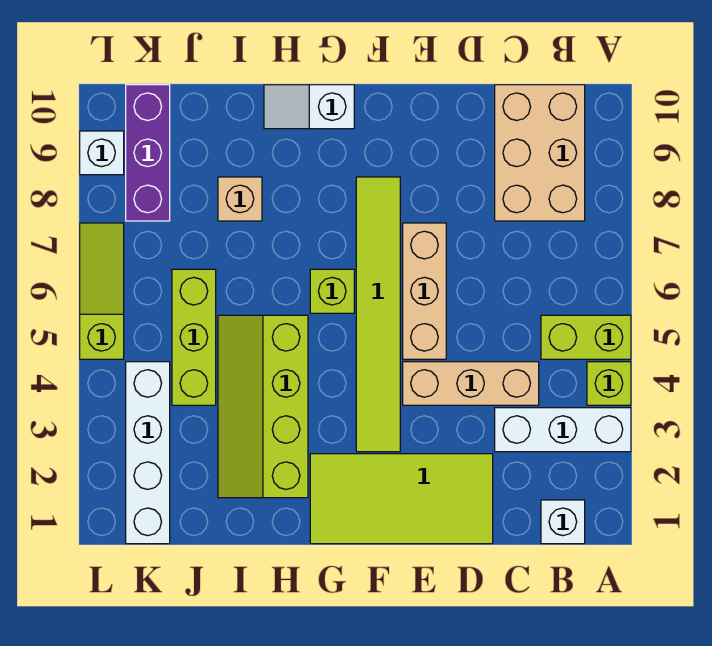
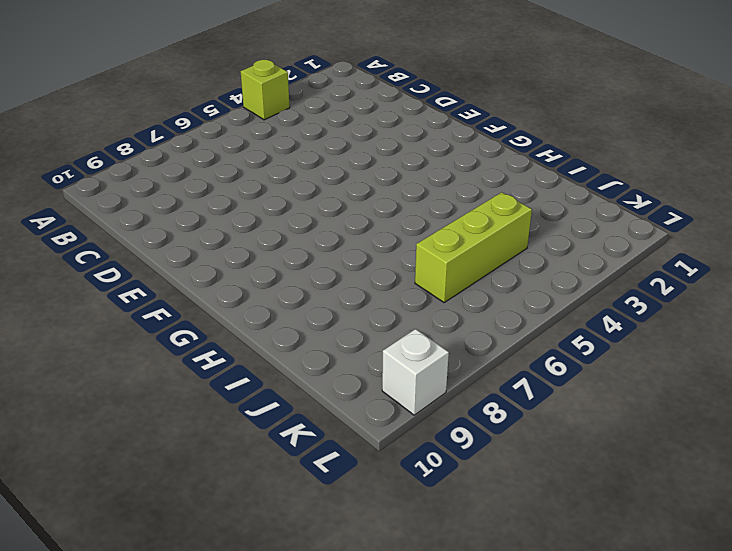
none -> white 1x3 brick [495,408,631,452]
none -> lime 1x2 brick [541,315,631,359]
none -> white 1x1 brick [541,500,585,544]

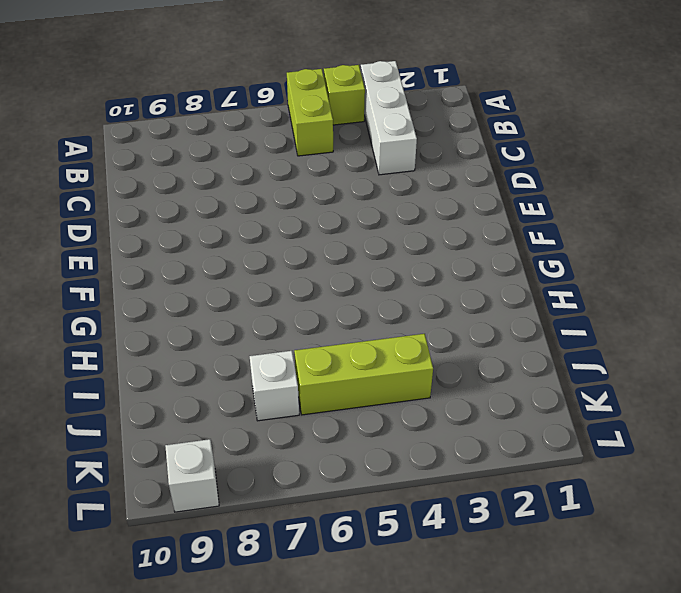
white 1x1 brick [250,351,299,421] -> white 1x1 brick moved to [541,500,585,544]
none -> tan 2x3 brick [495,85,585,221]
none -> tan 1x3 brick [403,362,539,405]
none -> lime 2x4 tile [310,454,493,544]

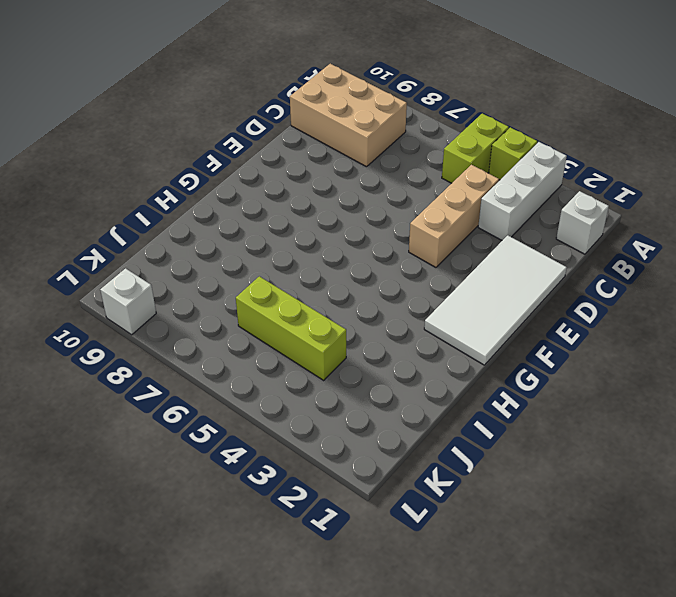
white 2x4 tile [424,235,567,365] -> lime 2x4 tile [310,454,493,544]
none -> tan 1x3 brick [403,223,446,359]
none -> lime 1x6 tile [356,177,400,452]
none -> lime 1x1 brick [310,269,354,313]

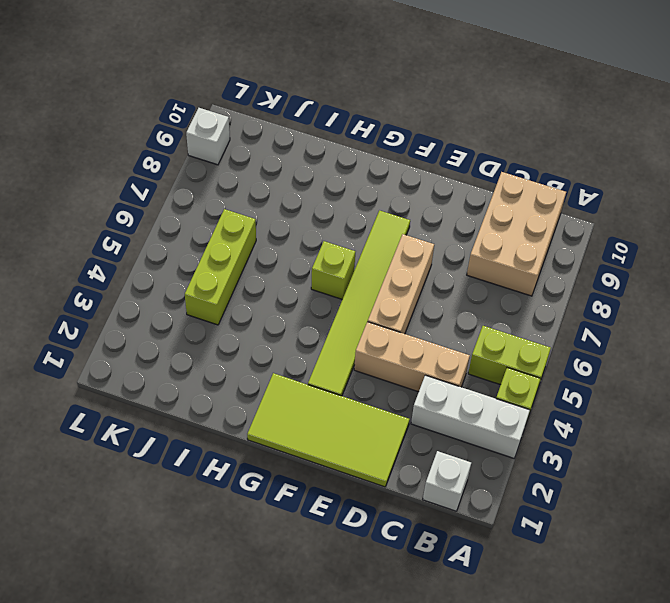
none -> white 1x2 slope [264,85,354,129]
none -> lime 2x4 slope [218,315,308,498]
none -> tan 1x1 brick [218,177,262,221]

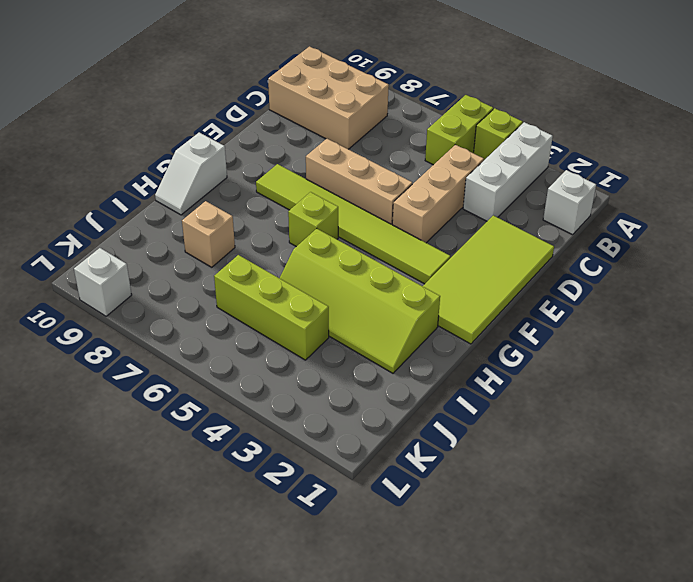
none -> white 1x4 brick [126,362,170,544]
none -> purple 1x3 brick [126,85,170,221]
none -> lime 1x3 slope [80,223,124,359]

